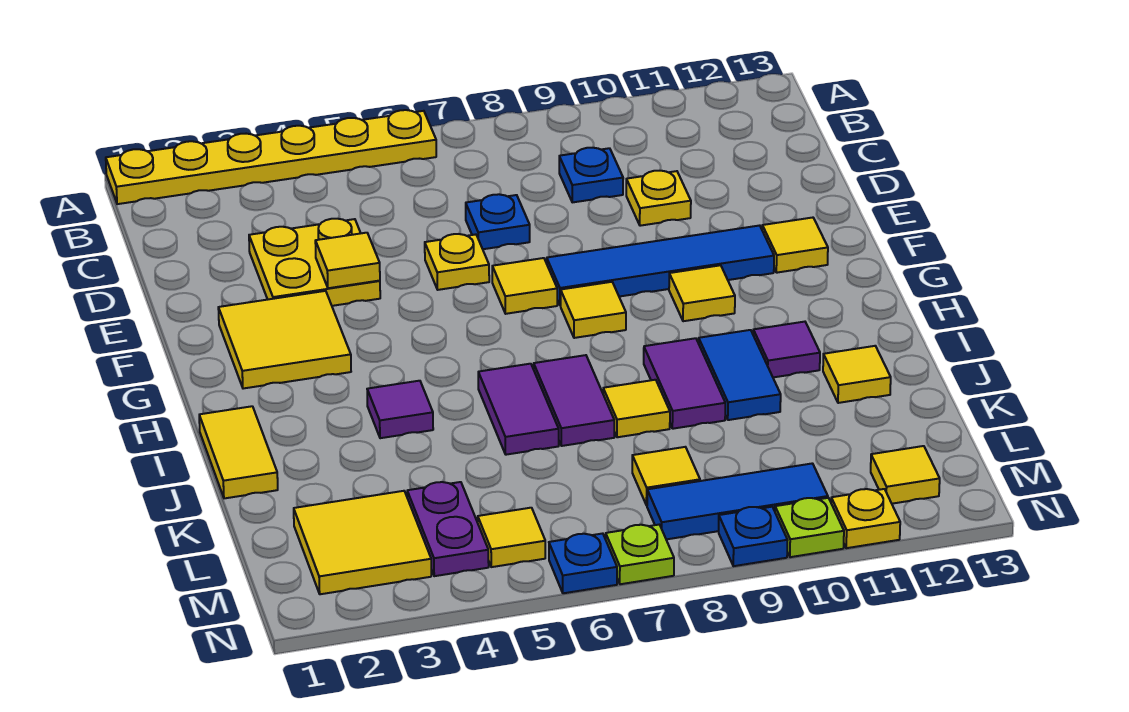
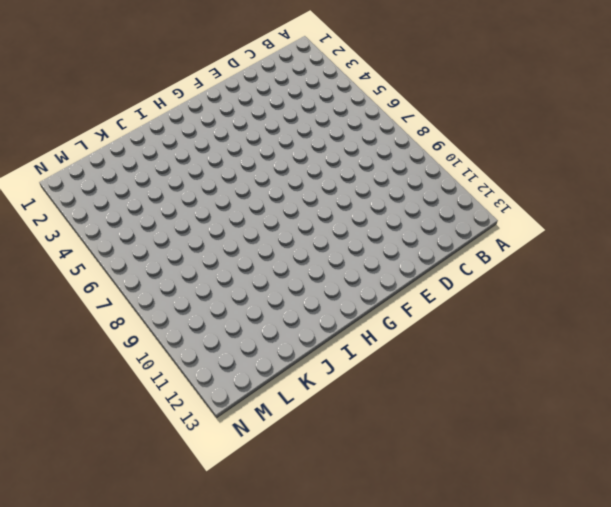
none -> yellow 1x6 plate [106,110,436,204]
none -> blue 1x1 plate [559,148,623,202]
none -> yellow 2x2 plate [249,219,380,306]
none -> blue 1x1 plate [466,194,530,249]

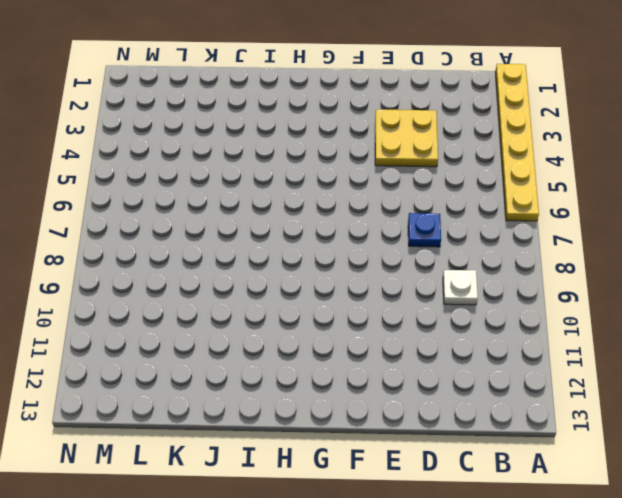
white 1x1 plate [443,270,478,305] -> blue 1x1 plate [559,148,623,202]
none -> yellow 1x1 plate [626,171,691,226]
none -> yellow 1x1 plate [425,234,489,290]
none -> yellow 2x2 tile [218,291,351,389]
none -> yellow 1x1 tile [492,258,557,314]

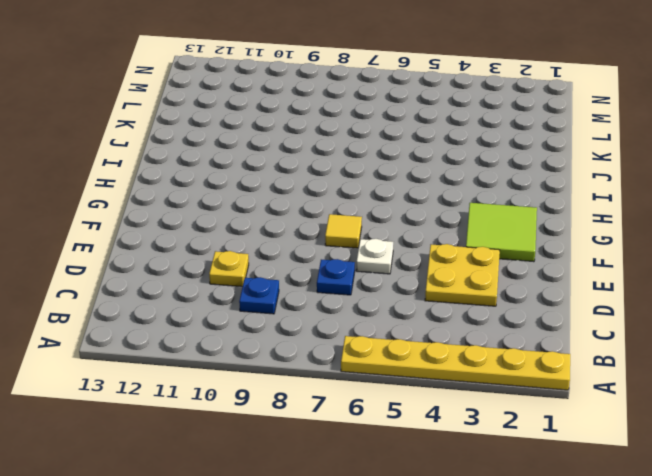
white 1x1 plate [356,239,393,274] -> yellow 1x1 plate [425,234,489,290]
lime 2x2 tile [466,203,537,262] -> yellow 2x2 tile [218,291,351,389]
none -> blue 1x4 tile [547,225,774,306]
none -> yellow 1x1 tile [762,218,828,273]
none -> yellow 1x1 tile [561,282,626,338]
none -> yellow 1x1 tile [669,265,735,321]

